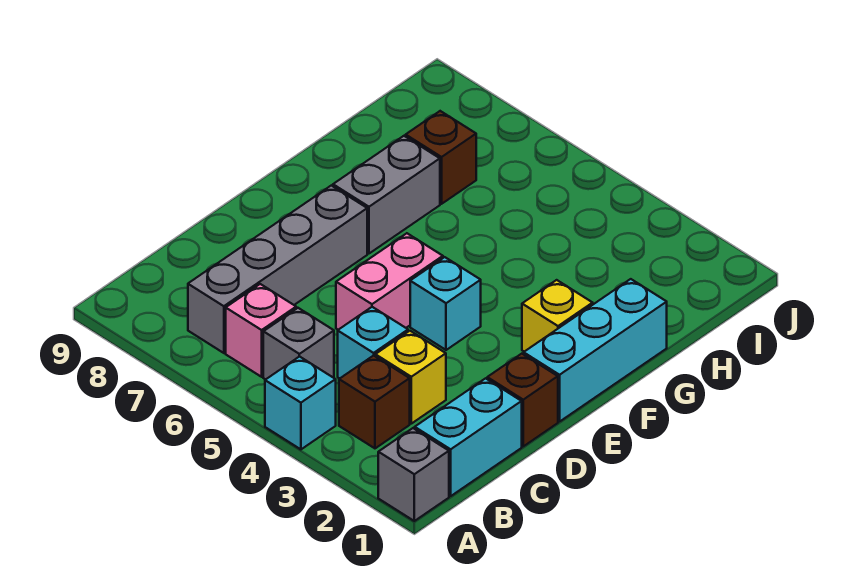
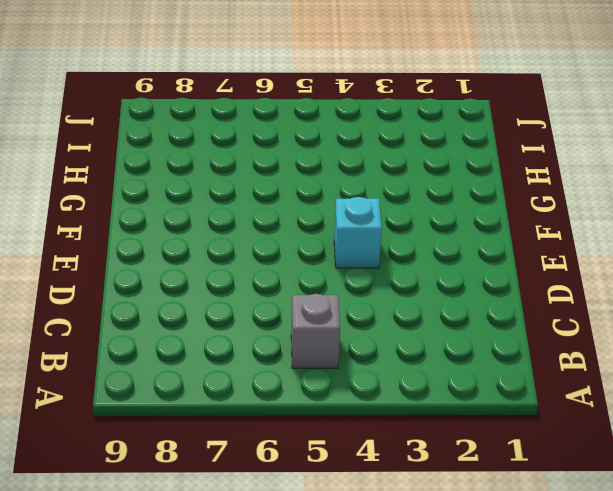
none -> grey 1x1 brick [378,428,449,521]
none -> cyan 1x1 brick [265,356,336,449]
none -> cyan 1x2 brick [415,378,522,496]

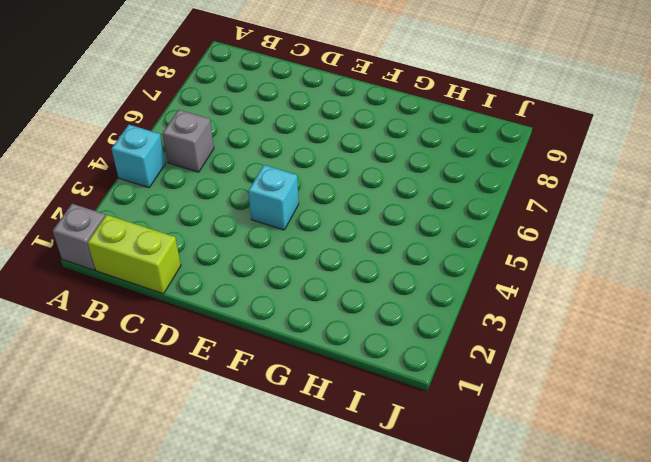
lime 1x2 brick [88,215,181,294] -> cyan 1x2 brick [415,378,522,496]
none -> brown 1x1 brick [339,356,410,448]
none -> pink 1x1 brick [226,284,296,377]
none -> grey 1x4 brick [188,186,367,353]

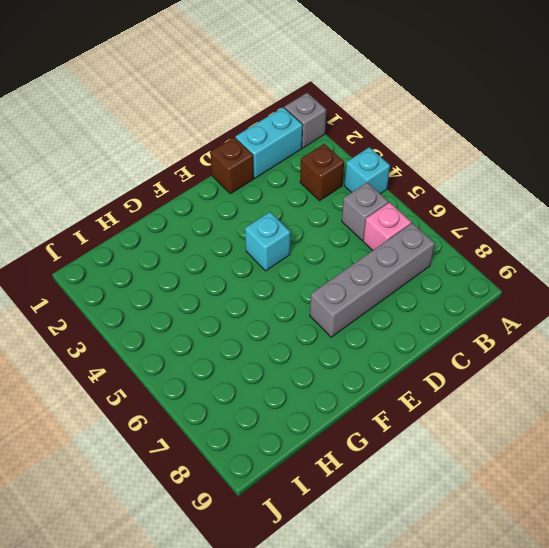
none -> yellow 1x1 brick [375,331,446,424]
none -> cyan 1x1 brick [338,307,408,379]
none -> pink 1x2 brick [336,233,443,330]

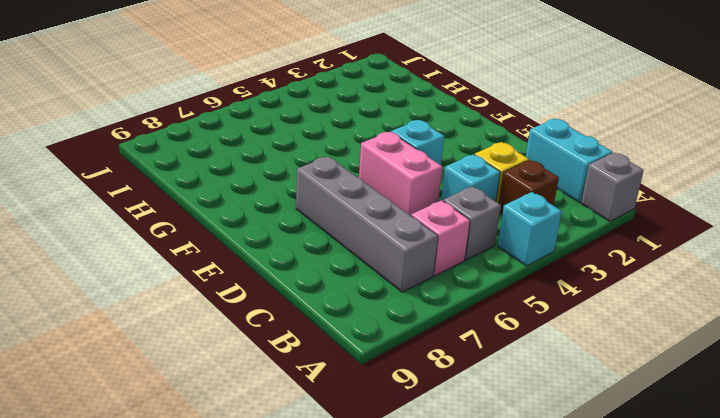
none -> brown 1x1 brick [487,354,558,446]
none -> cyan 1x3 brick [524,279,667,422]
none -> yellow 1x1 brick [522,280,593,352]

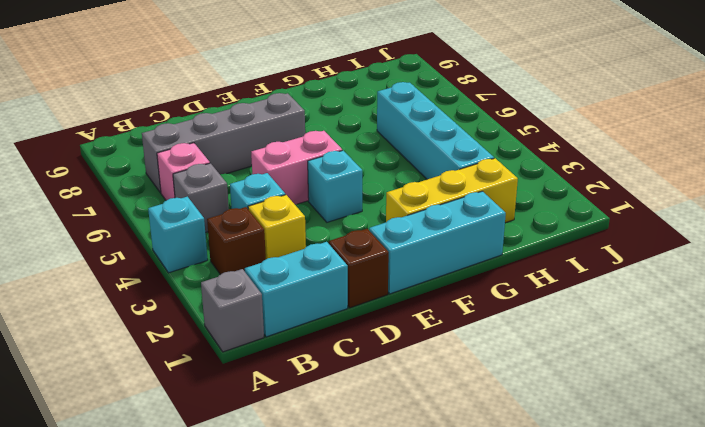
yellow 1x3 brick [386,158,518,223] -> yellow 1x1 brick [522,280,593,352]
cyan 1x4 brick [377,82,494,179] -> none
none -> grey 1x2 brick [333,136,440,253]
none -> brown 1x1 brick [406,111,476,204]

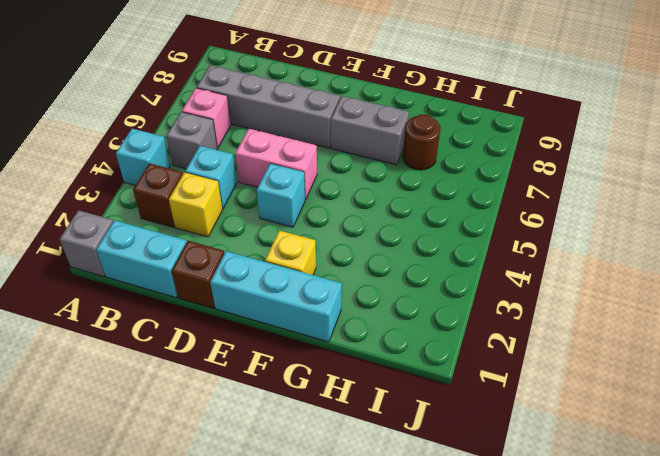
brown 1x1 round brick [403,114,441,170] -> brown 1x1 brick [406,111,476,204]

